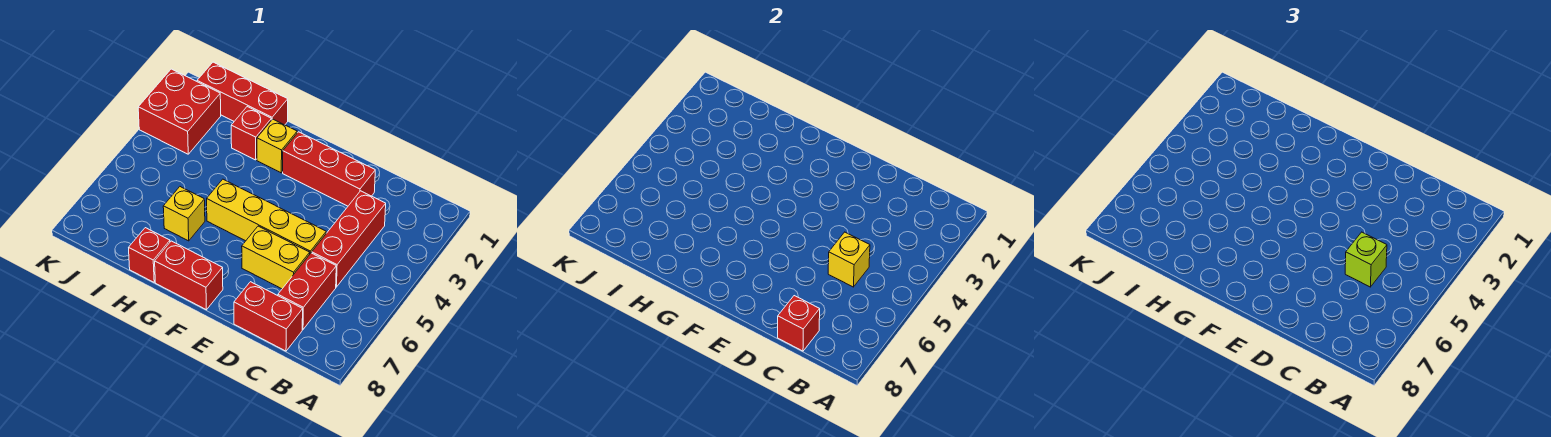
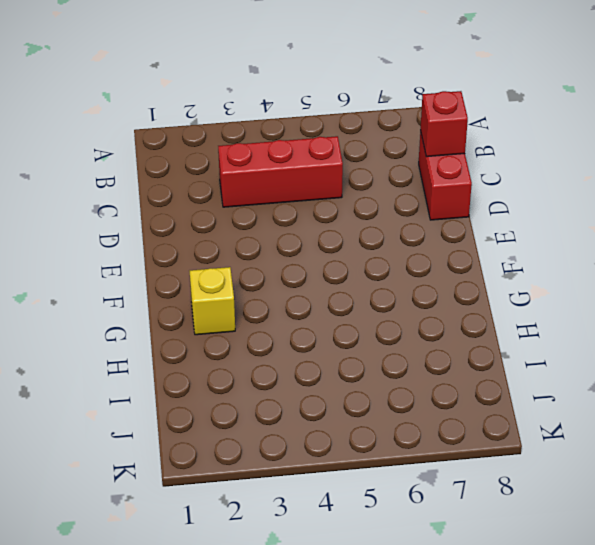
none -> red 1x2 brick [278,253,336,329]
none -> red 1x3 brick [283,132,375,206]
none -> yellow 1x4 brick [207,179,326,253]

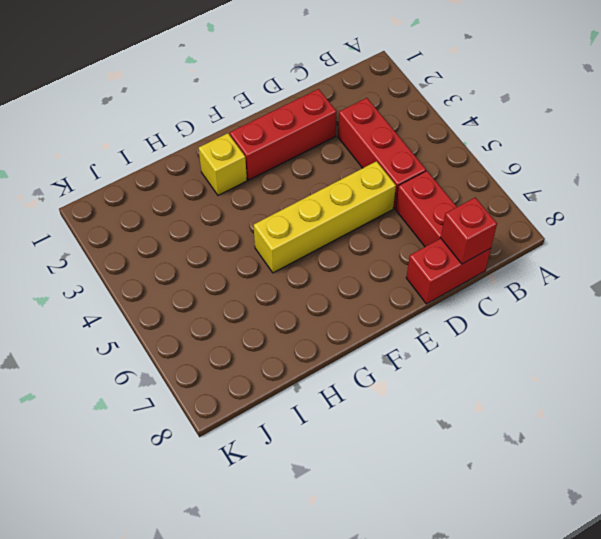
none -> yellow 1x2 brick [242,226,310,289]
none -> red 1x2 brick [155,241,223,310]
none -> red 1x3 brick [197,62,288,125]

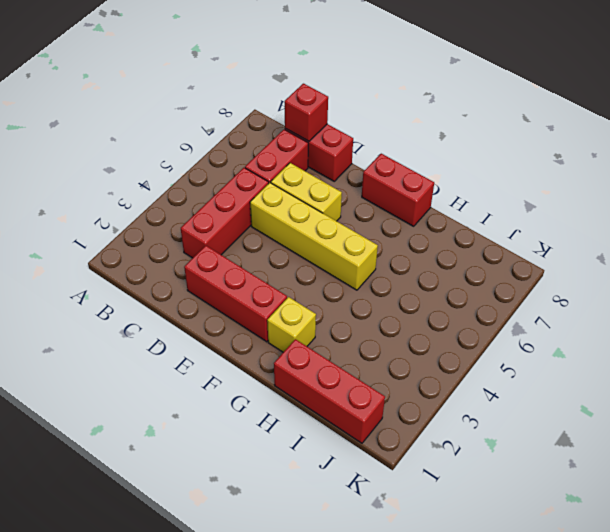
none -> red 1x1 brick [231,107,271,160]
none -> yellow 1x1 brick [163,187,205,241]
none -> red 1x1 brick [129,228,170,282]

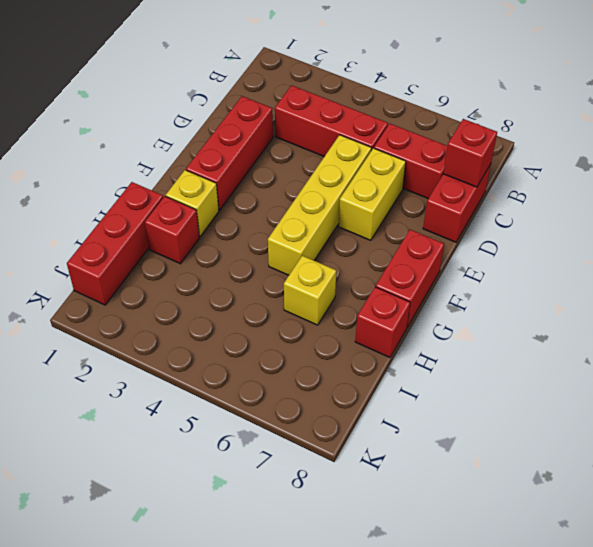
none -> red 2x2 brick [138,69,221,154]
none -> yellow 1x1 brick [828,232,870,287]
none -> lime 1x1 brick [1345,232,1387,287]

